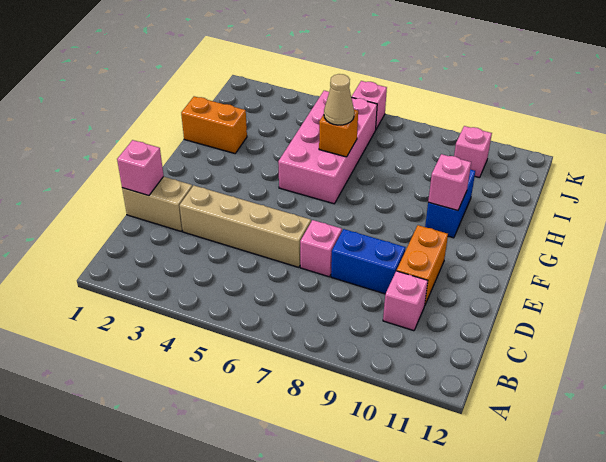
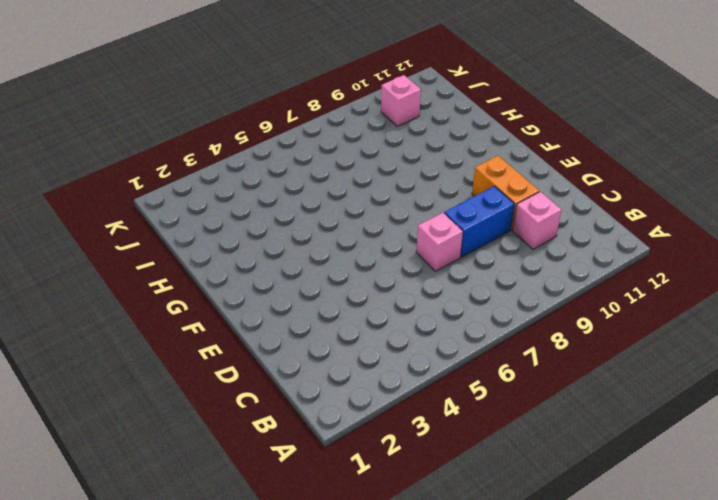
none -> tan 1x2 brick [122,177,192,231]
none -> tan 1x4 brick [180,185,311,267]
none -> pink 2x4 brick [278,91,377,204]

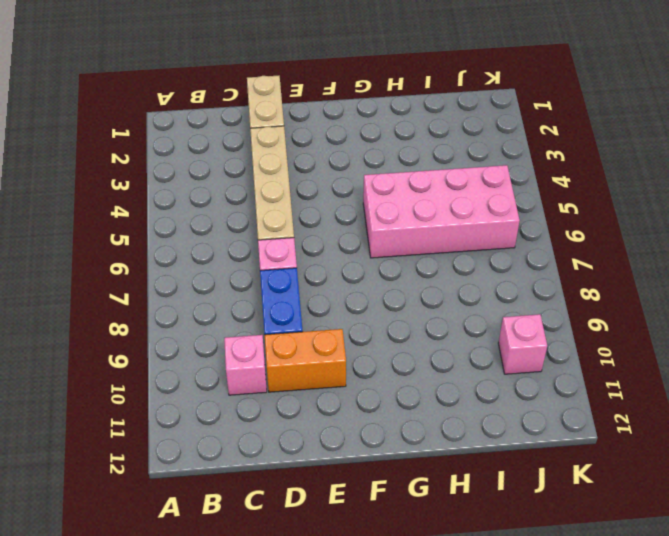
none -> blue 1x2 brick [425,170,475,238]
none -> orange 1x2 brick [181,96,247,153]
none -> pink 1x1 brick [352,81,387,129]

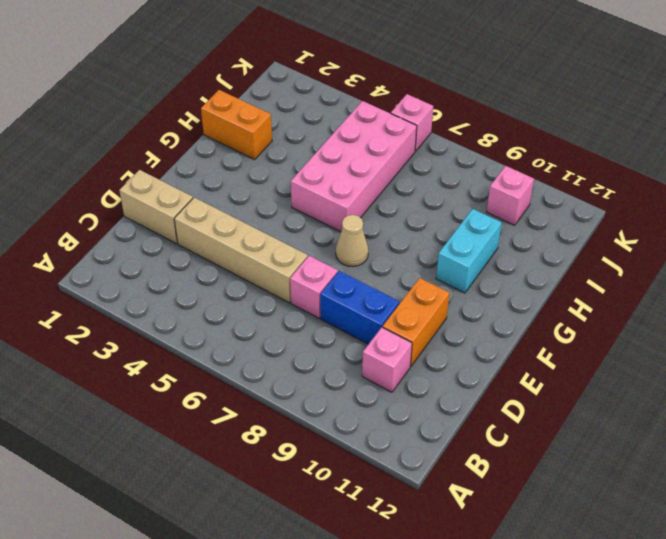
tan 1x1 cone [336,215,368,267] -> tan 1x1 cone moved to [324,74,354,125]
cyan 1x2 brick [436,209,502,293] -> blue 1x2 brick [425,170,475,238]
none -> pink 1x1 brick [117,140,164,196]
none -> pink 1x1 brick [428,154,471,210]
none -> orange 1x1 brick [319,110,358,157]

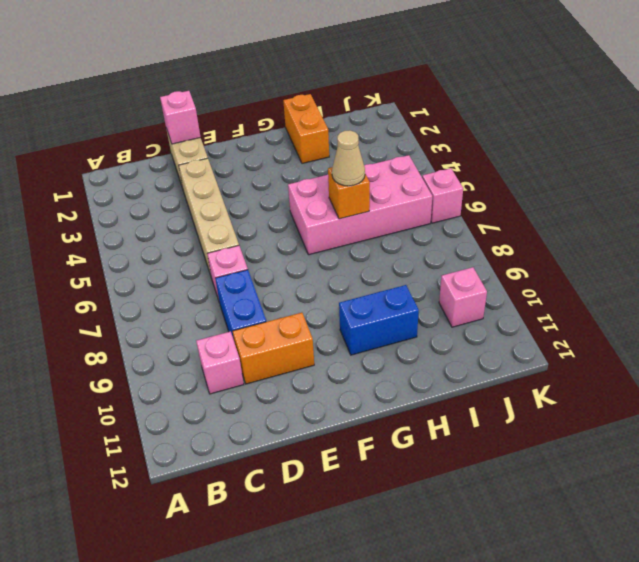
none -> pink 1x1 brick [428,154,471,210]

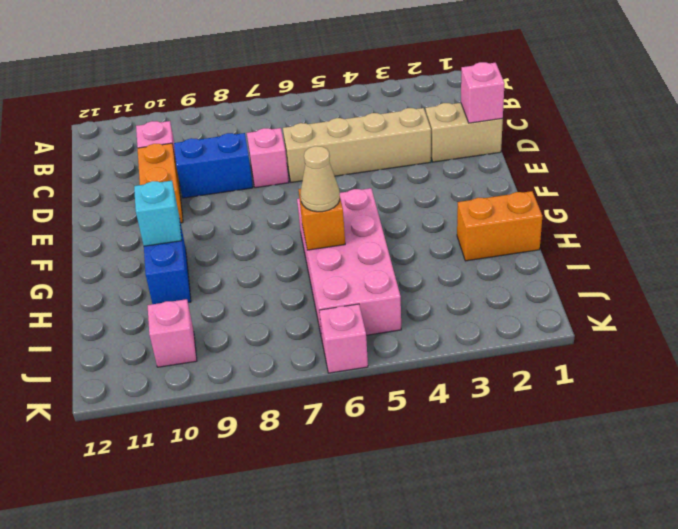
cyan 1x1 brick [134,181,182,246] -> pink 1x1 brick [428,154,471,210]

